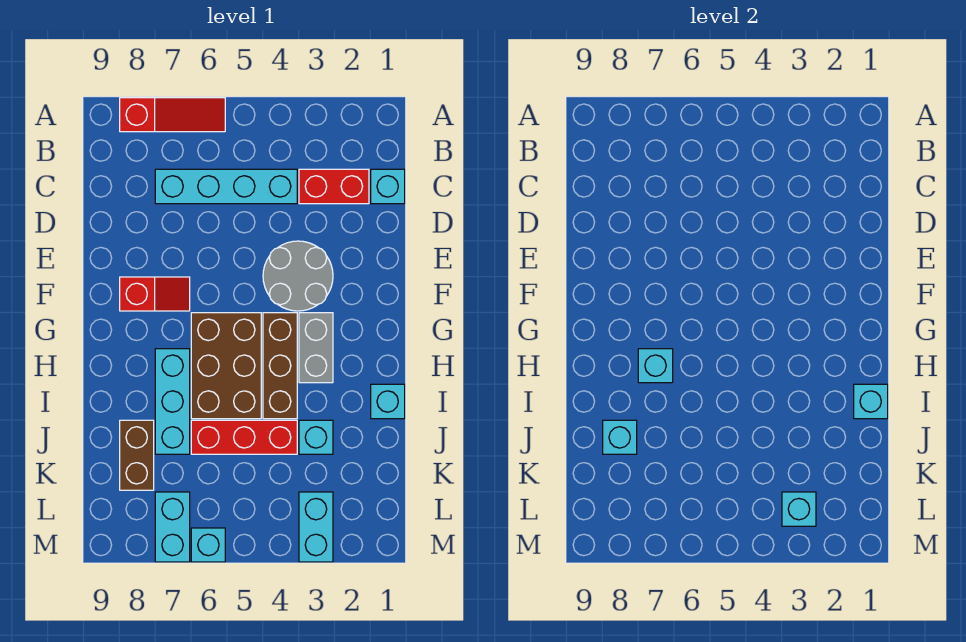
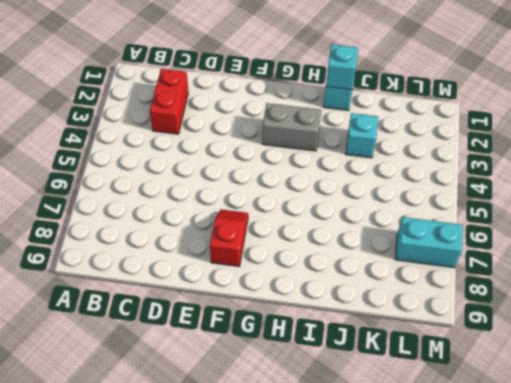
none -> red 1x3 slope [120,98,225,132]
none -> cyan 1x1 brick [371,169,405,204]
none -> cyan 1x4 brick [155,169,297,204]

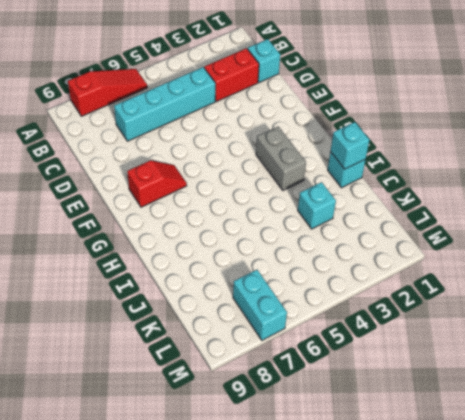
none -> grey 2x2 round brick [263,241,333,311]
none -> brown 1x3 brick [263,313,297,419]
none -> brown 2x3 brick [191,313,261,419]

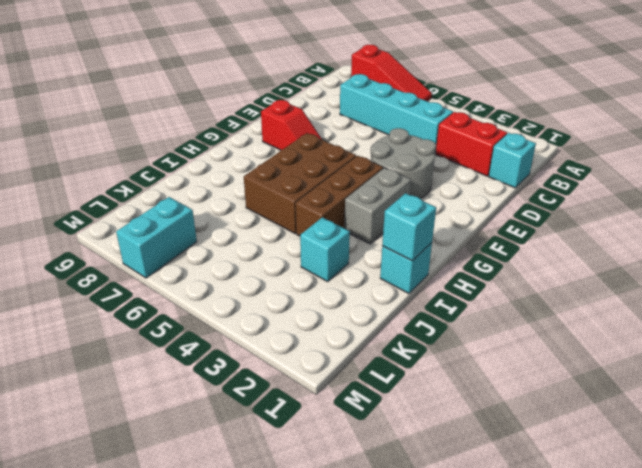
none -> cyan 1x3 brick [155,349,190,454]
none -> red 1x3 brick [191,420,297,454]
none -> brown 1x2 brick [120,420,154,490]

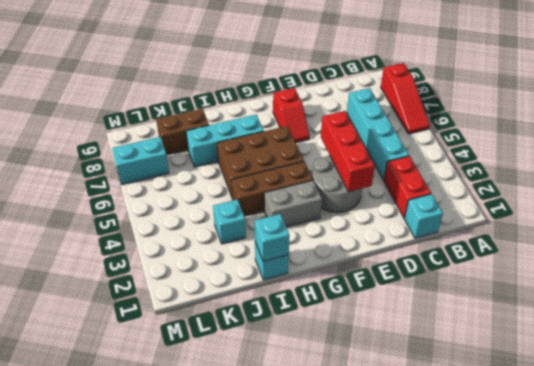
red 1x3 brick [321,111,375,192] -> red 1x3 brick moved to [191,420,297,454]
none -> cyan 1x2 brick [299,492,333,562]
none -> cyan 1x1 brick [191,528,225,562]
none -> cyan 1x1 brick [638,349,673,383]

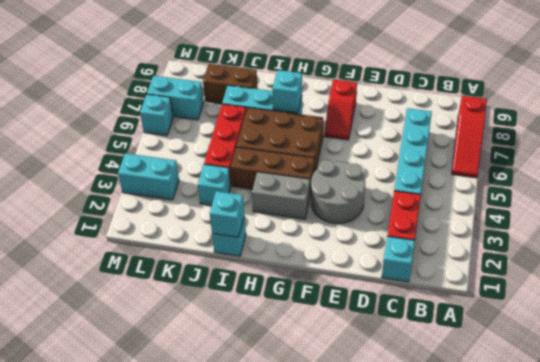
none -> cyan 1x1 brick [603,420,637,454]
none -> cyan 1x1 brick [782,492,816,526]

